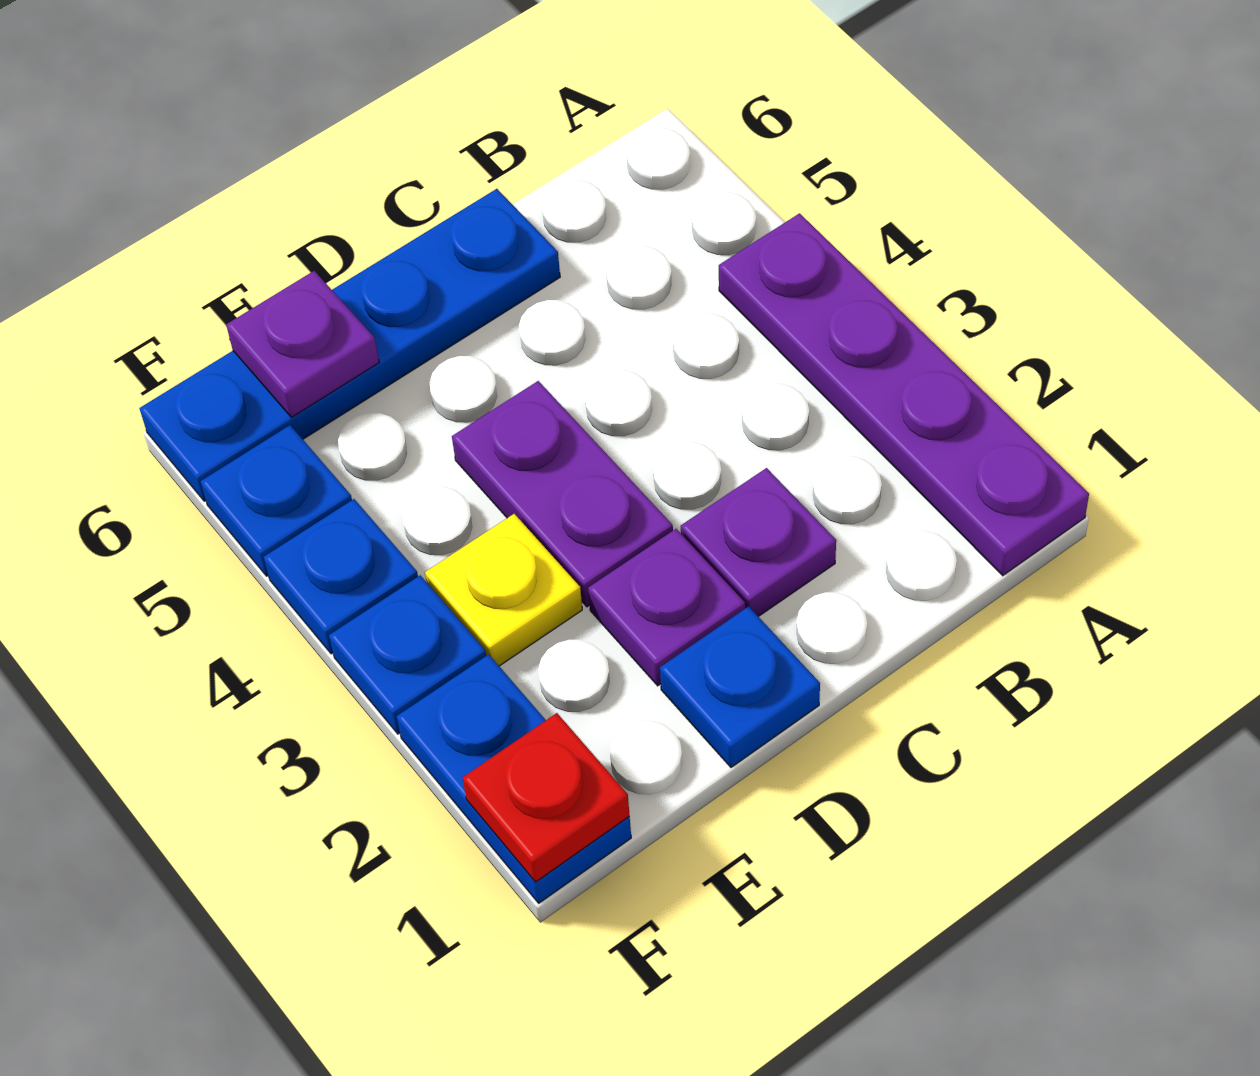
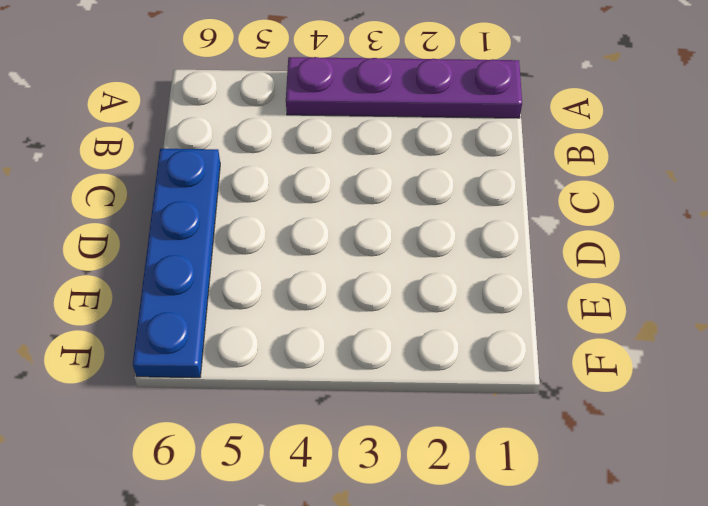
none -> purple 1x1 plate [681,468,836,617]
none -> blue 1x1 plate [660,606,820,767]
none -> purple 1x1 plate [588,529,745,686]

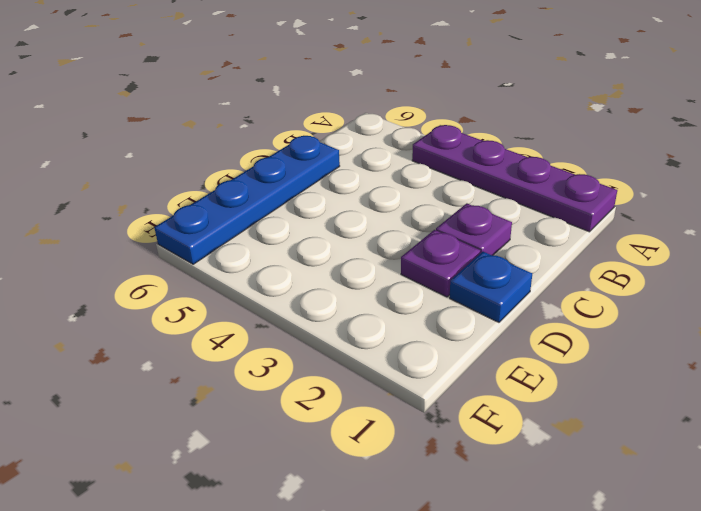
none -> purple 1x2 plate [452,381,673,607]
none -> yellow 1x1 plate [425,514,582,666]
none -> blue 1x2 plate [397,654,631,903]

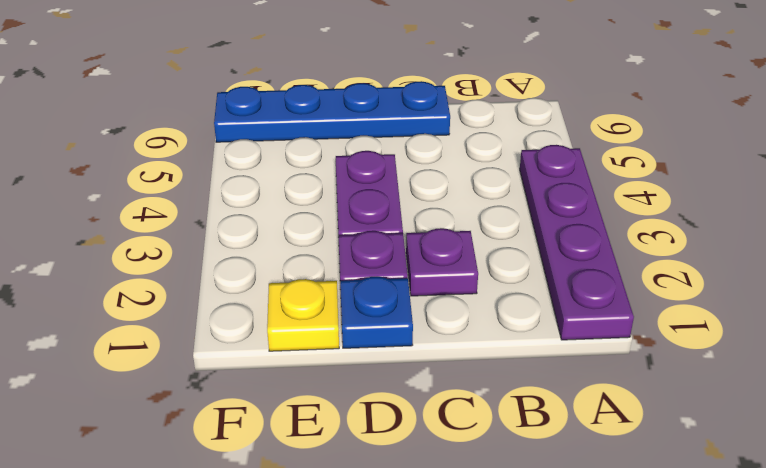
yellow 1x1 plate [267,279,339,351] -> yellow 1x1 plate moved to [425,514,582,666]
none -> blue 1x2 plate [397,654,631,903]
none -> blue 1x1 plate [329,575,486,734]
none -> blue 1x1 plate [264,499,418,654]

